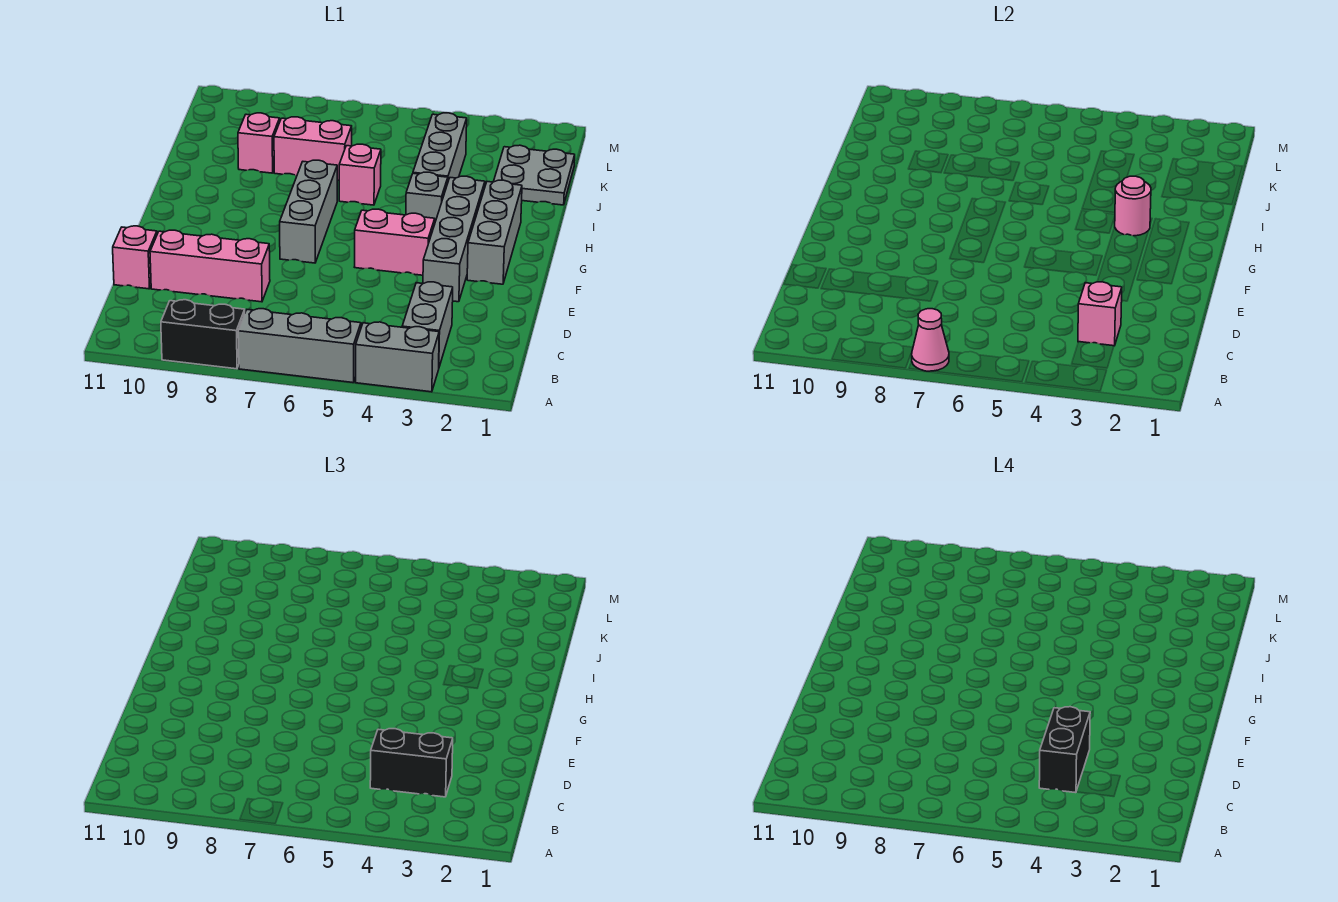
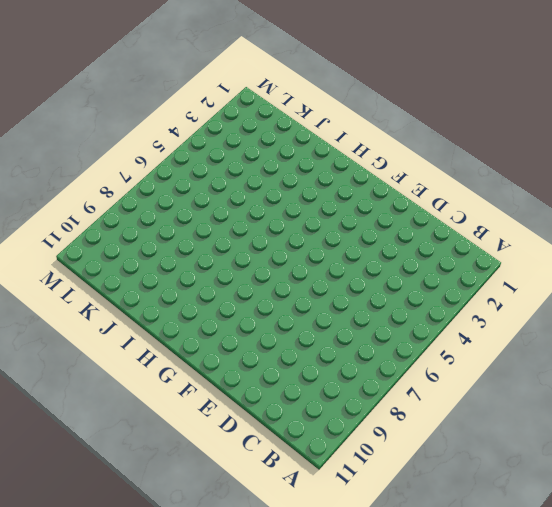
none -> grey 1x2 brick [356,322,439,392]
none -> grey 1x3 brick [238,309,361,383]
none -> black 1x2 brick [161,300,245,369]

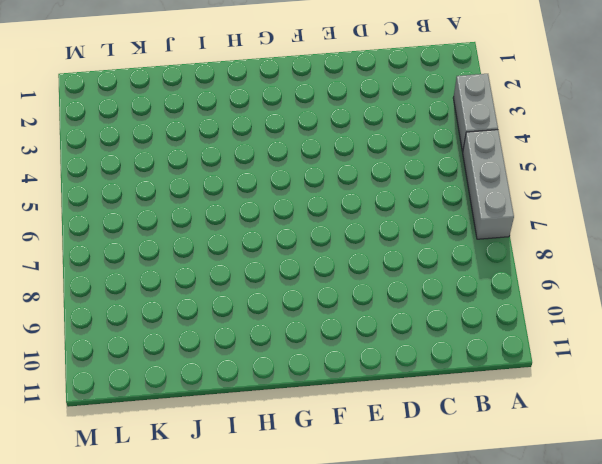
none -> black 1x2 brick [161,300,245,369]
none -> grey 1x2 brick [402,282,453,367]
none -> pink 1x3 brick [150,230,270,302]

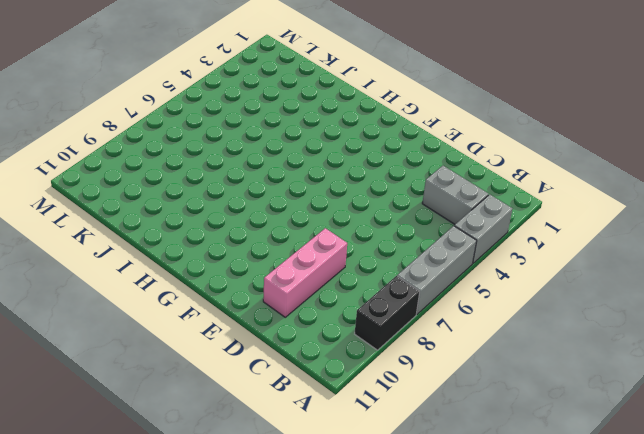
none -> pink 1x1 brick [113,226,157,289]
none -> grey 1x4 brick [423,176,485,302]
none -> grey 1x3 brick [467,180,522,284]

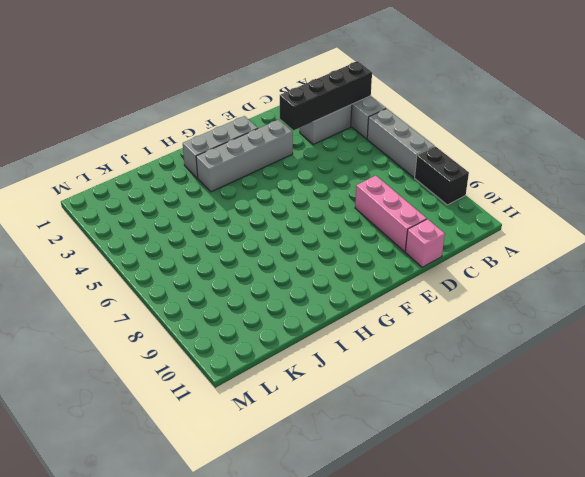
black 1x4 brick [280,61,372,130] -> pink 1x1 brick [1078,282,1122,346]
none -> pink 1x2 brick [355,209,435,275]
none -> grey 1x3 brick [280,160,337,263]
none -> grey 1x1 brick [406,172,448,222]

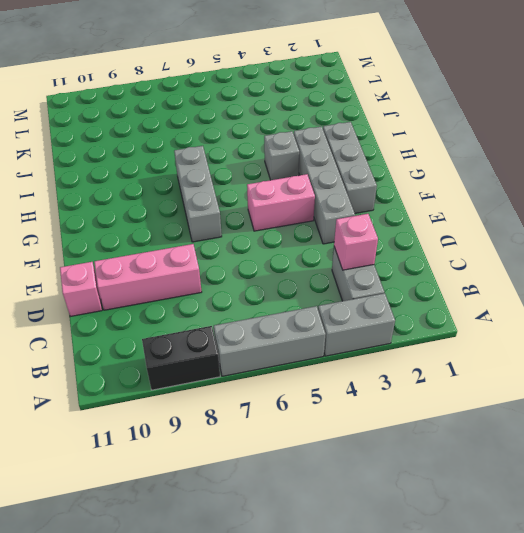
none -> grey 1x3 brick [413,113,467,181]
none -> pink 1x1 brick [339,144,381,205]
none -> grey 2x2 plate [494,145,575,205]

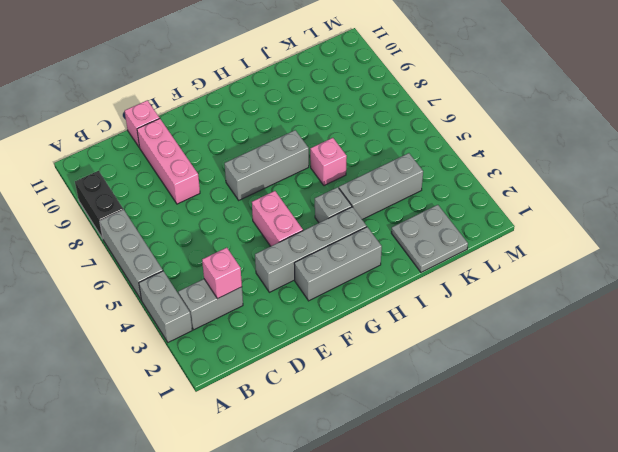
none -> pink 1x2 brick [274,117,352,180]
none -> pink 1x1 brick [238,113,280,173]
none -> pink 1x1 cone [912,309,949,371]

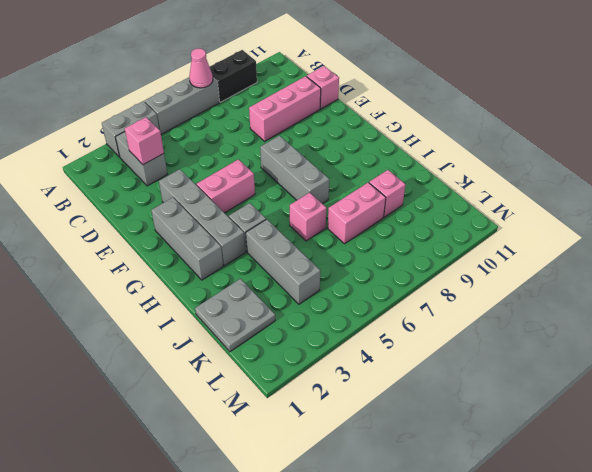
none -> pink 1x1 round brick [1115,176,1151,236]
none -> black 1x2 brick [370,729,453,797]
none -> black 1x2 brick [1039,707,1090,793]

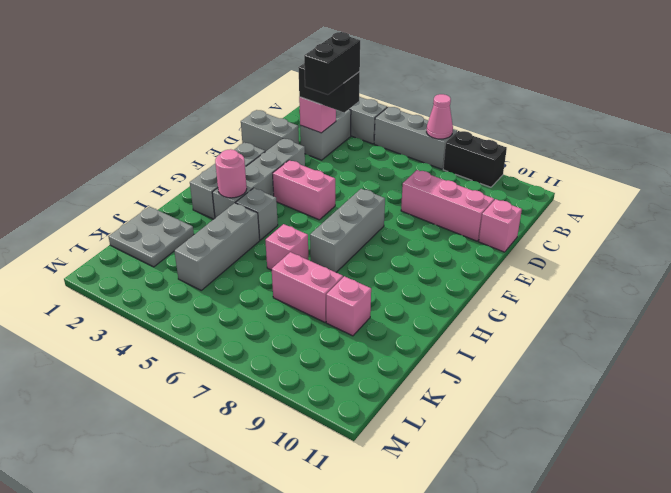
grey 1x2 brick [241,110,299,152] -> none

